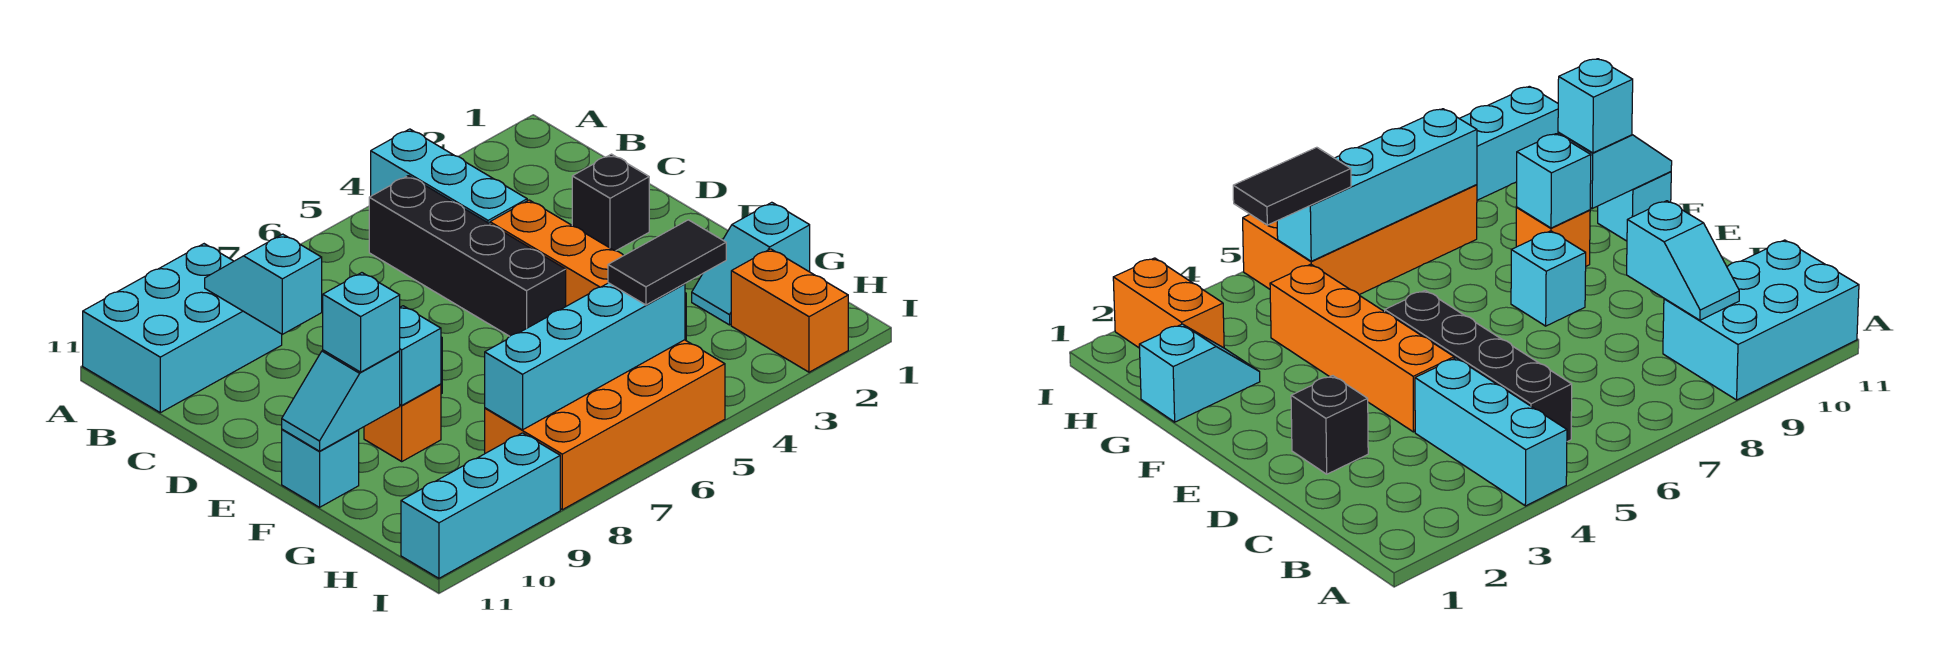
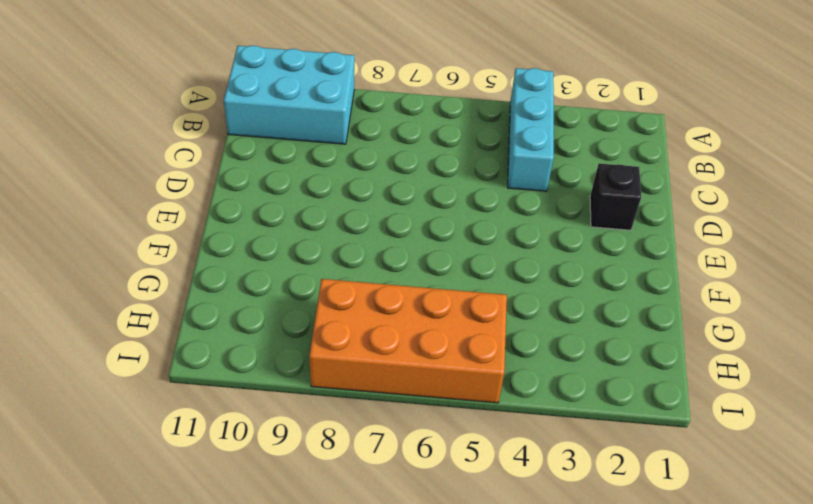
none -> black 1x4 brick [369,176,566,336]
none -> orange 1x4 brick [490,200,686,340]
none -> cyan 1x1 brick [1511,231,1586,326]

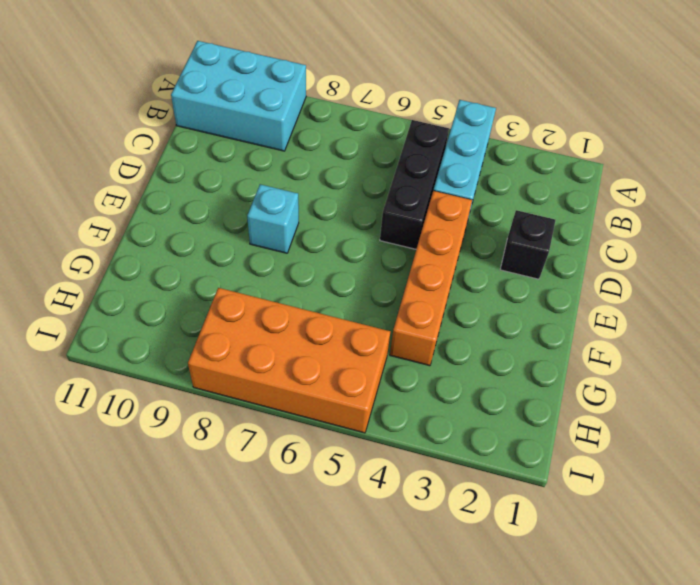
black 1x3 brick [380,120,449,249] -> black 1x4 brick [369,176,566,336]
none -> orange 1x1 brick [364,384,441,461]
none -> cyan 1x1 brick [282,429,359,507]
none -> cyan 1x2 slope [692,202,810,325]

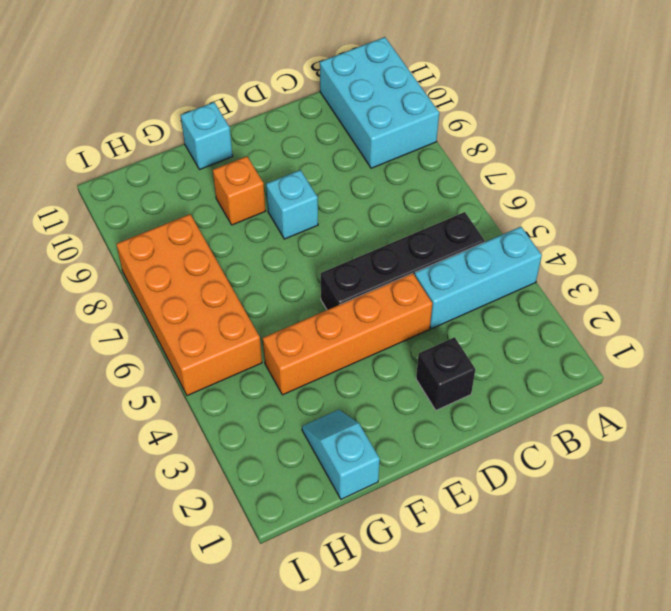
none -> orange 1x2 brick [731,249,848,372]
none -> cyan 1x3 brick [401,433,560,578]
none -> cyan 1x2 slope [205,234,322,334]

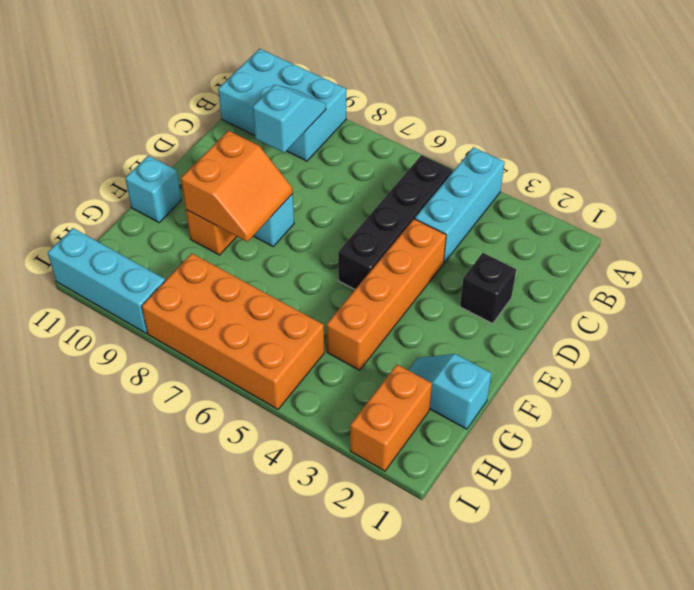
orange 2x2 slope [181,131,293,242] -> cyan 1x1 brick [400,306,441,405]
none -> cyan 1x2 slope [282,350,400,451]
none -> cyan 1x4 brick [485,283,685,430]
none -> cyan 1x1 brick [323,273,400,372]

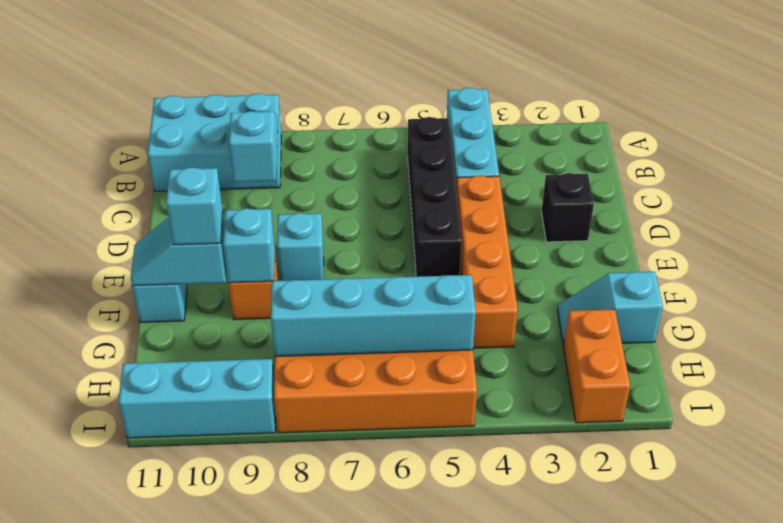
none -> black 1x2 tile [608,220,726,305]

